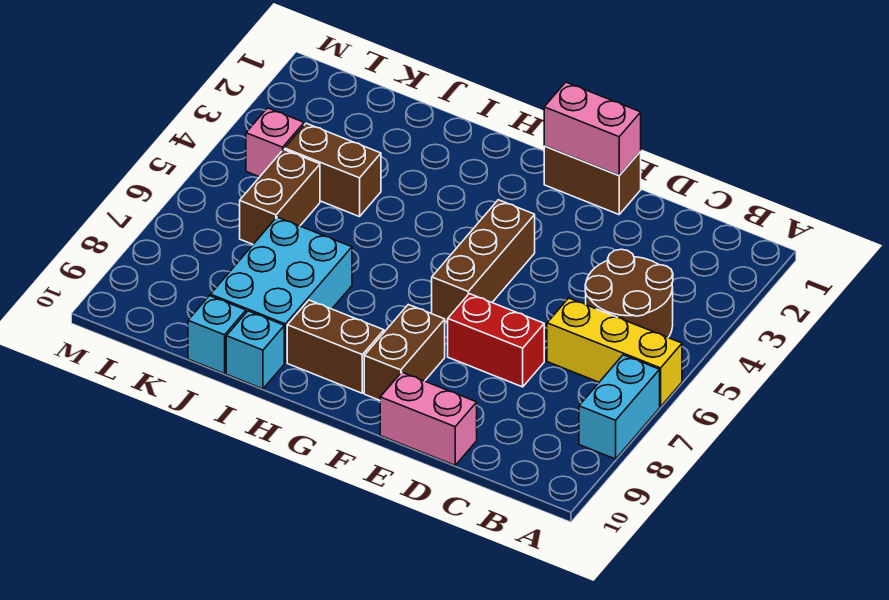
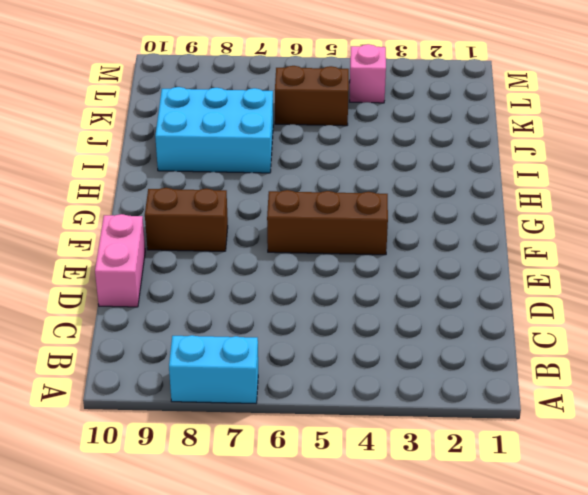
none -> yellow 1x3 brick [547,298,682,407]
none -> brown 2x2 round brick [585,249,673,337]
none -> red 1x2 brick [448,294,544,387]

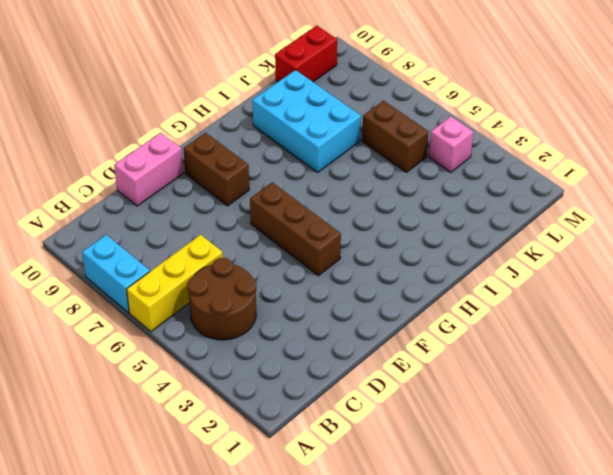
red 1x2 brick [275,26,337,82] -> red 1x2 brick moved to [448,294,544,387]
none -> brown 1x2 brick [544,146,641,214]
none -> brown 1x2 brick [287,300,384,393]
none -> cyan 1x1 brick [226,311,284,389]

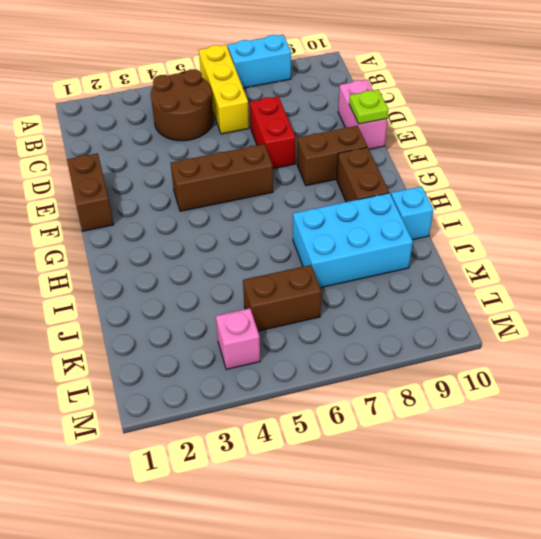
lime 1x1 plate [349,90,388,124] -> none
none -> brown 1x2 brick [285,123,381,217]
none -> cyan 1x1 brick [188,296,246,374]
none -> pink 1x2 brick [544,82,641,175]

